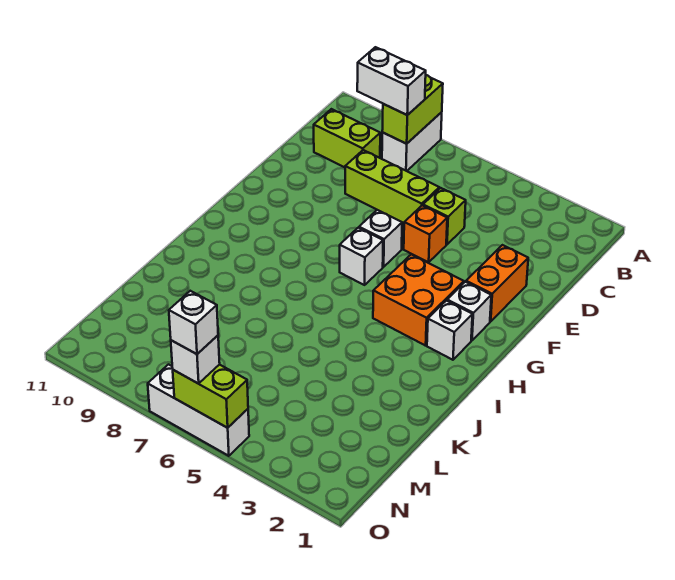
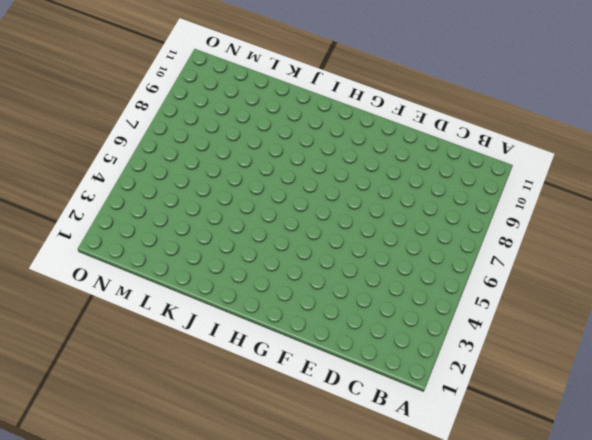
none -> white 1x2 brick [382,112,442,171]
none -> lime 1x2 brick [314,109,380,167]
none -> lime 1x1 brick [423,188,466,244]

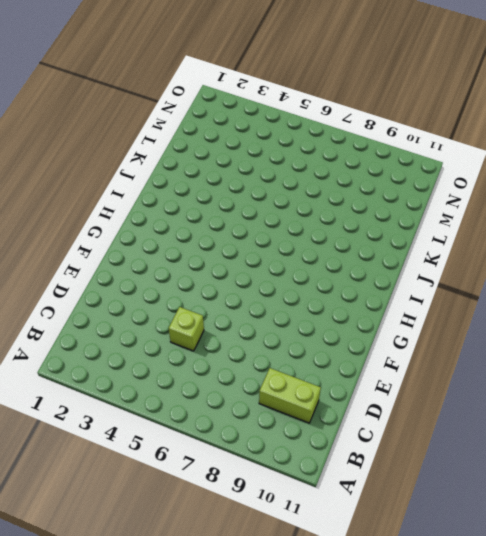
none -> white 1x2 brick [382,112,442,171]
none -> lime 1x3 brick [345,150,439,223]
none -> orange 1x2 brick [466,245,528,322]

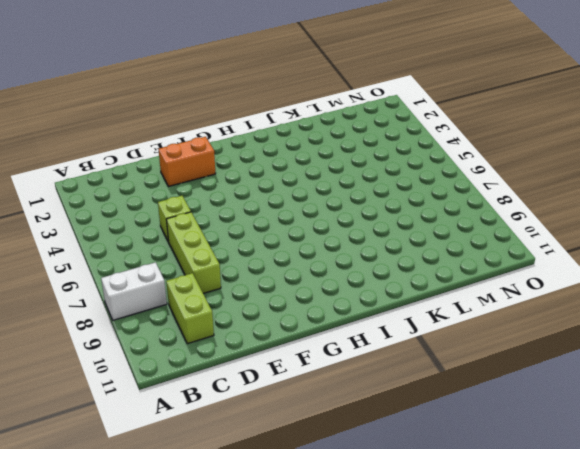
none -> orange 1x1 brick [404,205,447,262]
none -> white 1x1 brick [359,210,402,267]
none -> white 1x1 brick [447,282,491,341]

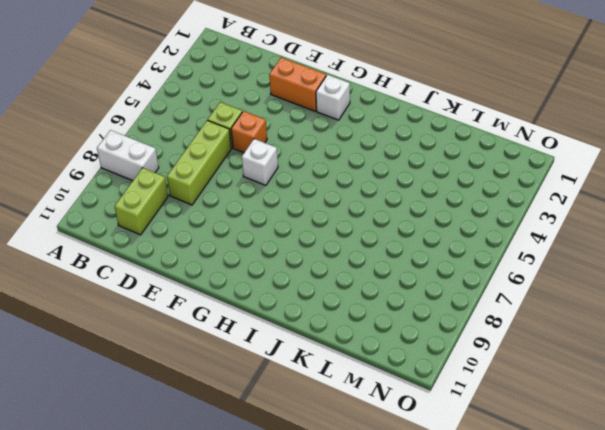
none -> orange 2x2 brick [373,254,464,346]
none -> white 1x1 brick [340,228,383,285]
none -> white 1x1 brick [427,301,473,360]

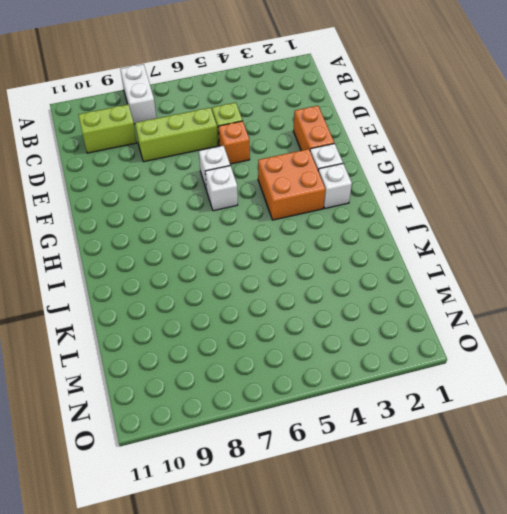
none -> white 1x3 brick [148,365,249,456]
none -> lime 1x2 brick [382,75,443,144]
none -> lime 1x2 brick [173,365,248,428]

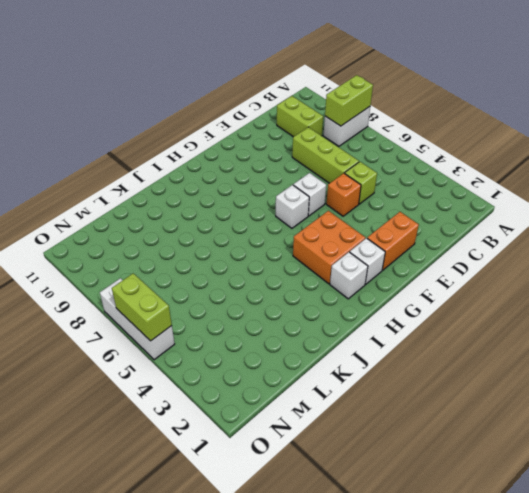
none -> white 1x2 brick [357,47,426,115]
none -> white 1x1 brick [171,335,220,384]
none -> white 1x1 brick [169,291,218,354]

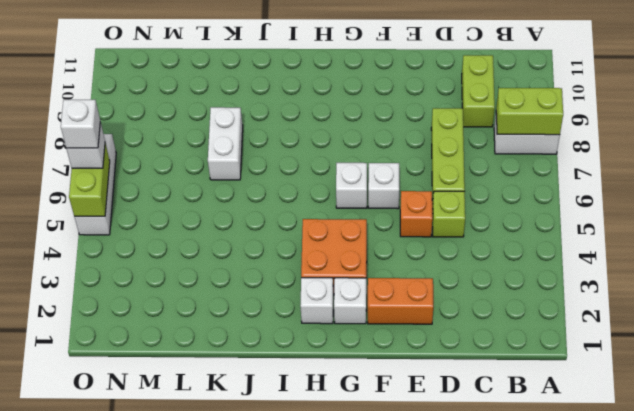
white 1x2 brick [208,107,243,180] -> white 1x2 brick moved to [357,47,426,115]

